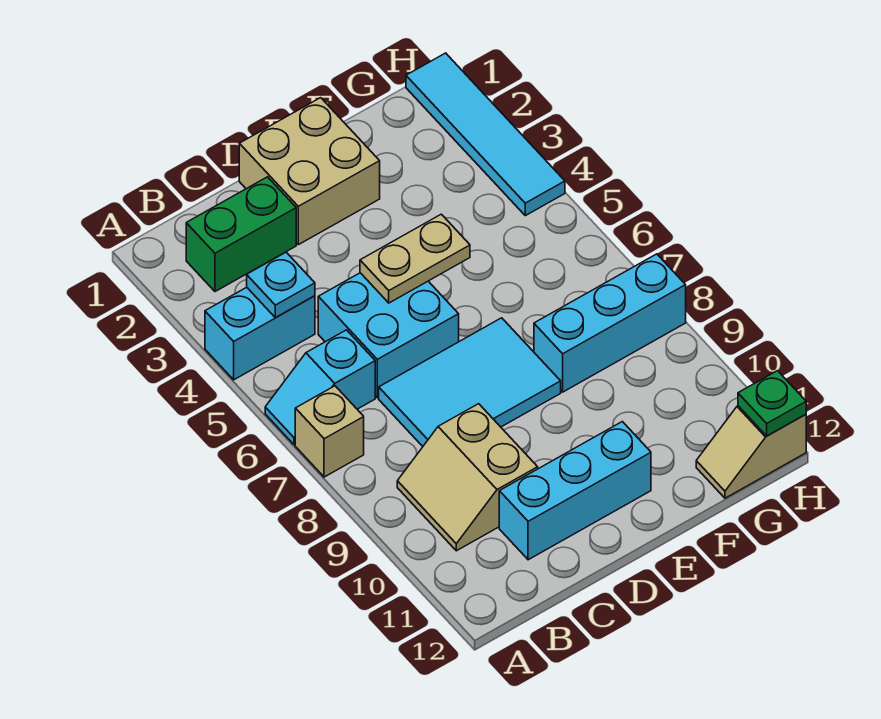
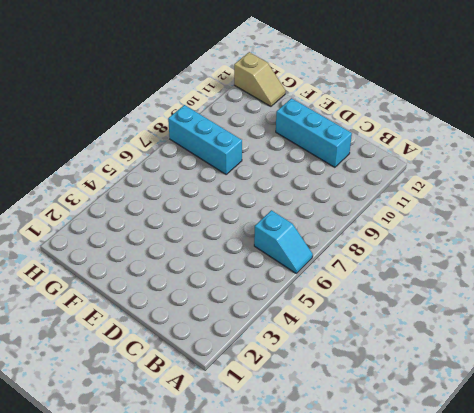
none -> cyan 1x2 brick [205,287,315,380]
none -> tan 1x1 brick [295,386,364,477]
none -> green 1x2 brick [186,177,296,292]

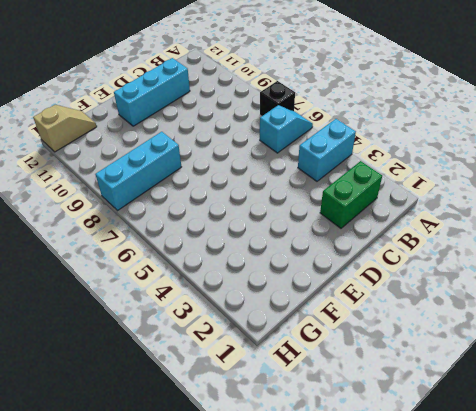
black 1x1 brick [260,81,295,116] -> tan 1x1 brick [295,386,364,477]
none -> tan 2x2 slope [397,404,538,551]
none -> cyan 2x2 brick [318,273,459,398]
none -> cyan 2x3 tile [379,318,561,446]

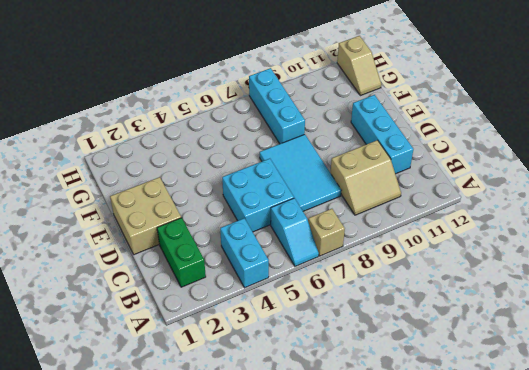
none -> cyan 1x4 tile [406,53,565,216]
none -> cyan 1x1 plate [247,252,315,318]
none -> tan 1x2 plate [360,214,470,303]

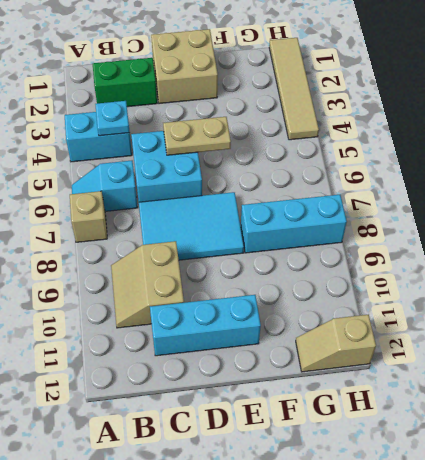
tan 1x4 tile [269,38,319,140] -> cyan 1x4 tile [406,53,565,216]
none -> green 1x1 plate [738,371,806,436]

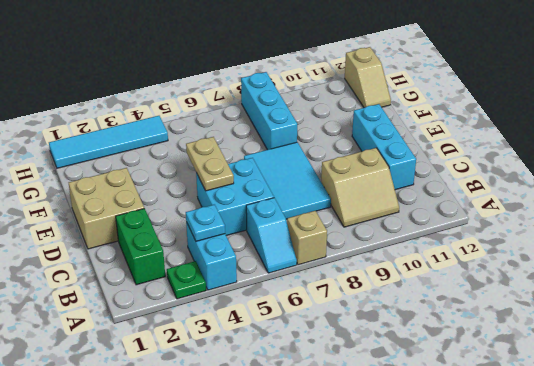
green 1x1 plate [167,261,206,299] -> green 1x1 plate moved to [738,371,806,436]

